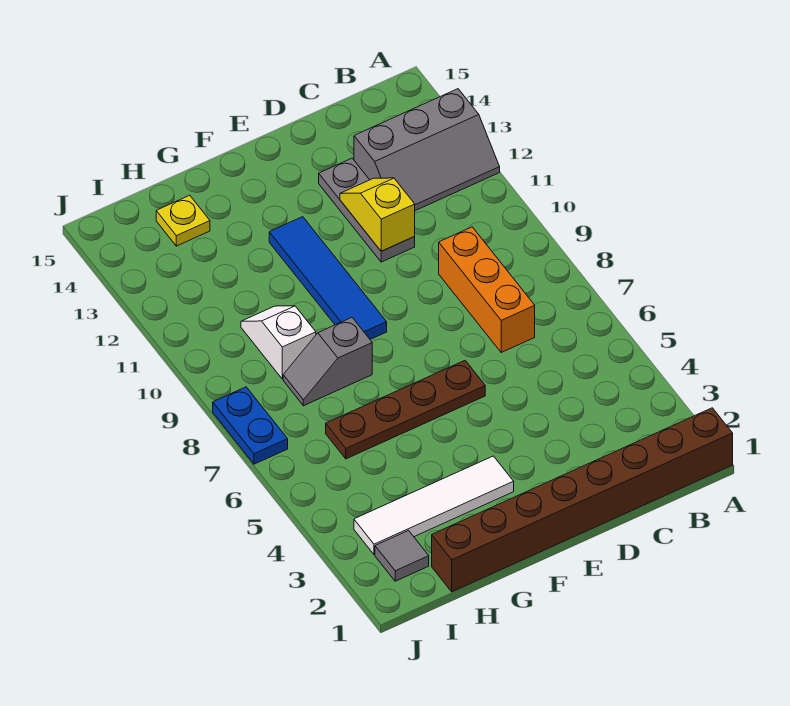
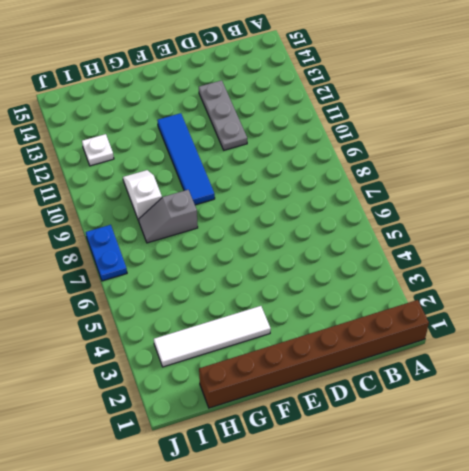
white 1x1 plate [82,134,114,166] -> none
none -> grey 2x3 slope [354,89,500,211]
none -> orange 1x3 brick [439,227,535,352]
none -> brown 1x4 plate [326,361,485,459]

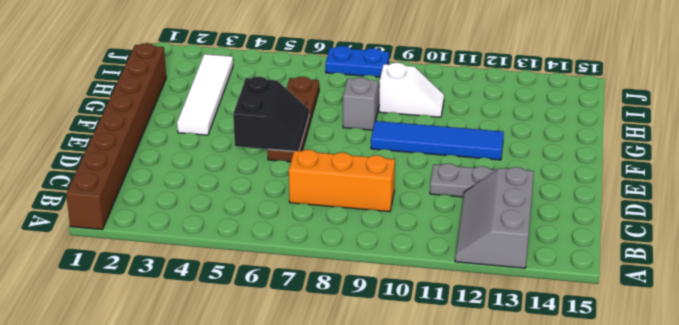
black 2x2 slope [233,76,309,151] -> none
none -> yellow 1x1 plate [156,195,210,246]
none -> grey 1x1 tile [375,531,429,581]
none -> yellow 1x2 slope [340,178,415,251]

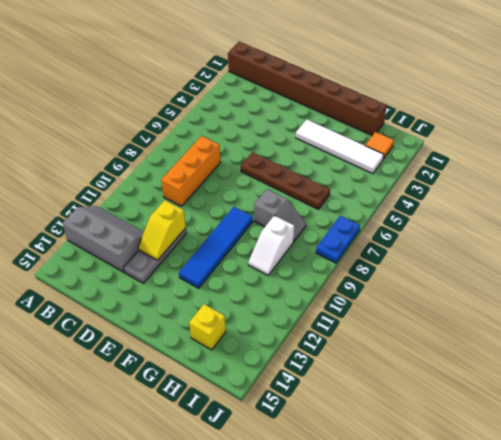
yellow 1x1 brick [189,304,226,350] -> yellow 1x1 plate [156,195,210,246]
orange 1x1 tile [365,132,394,159] -> grey 1x1 tile [375,531,429,581]

